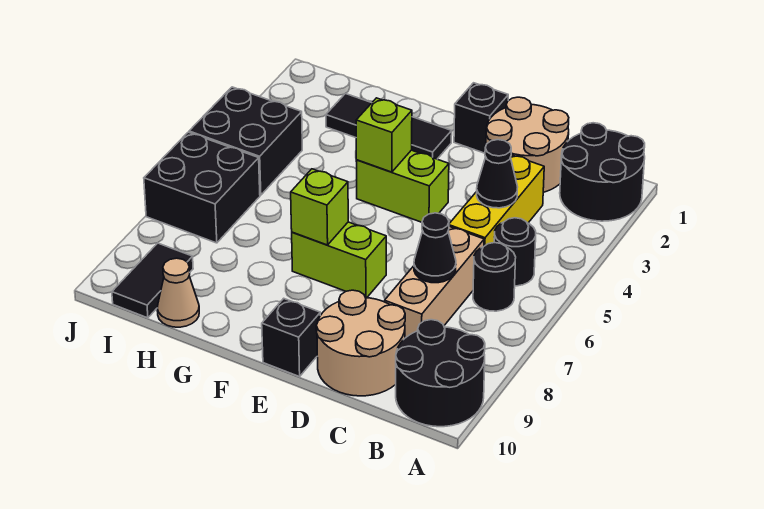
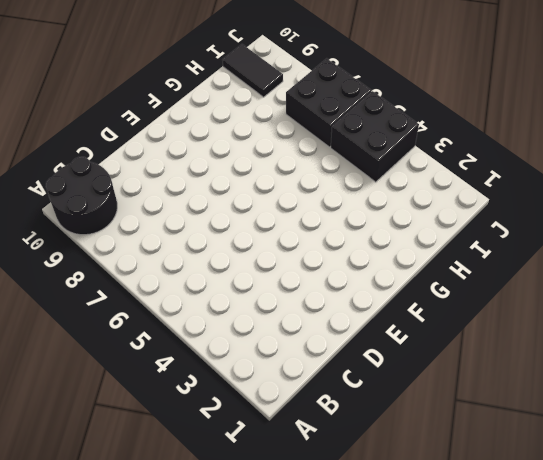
none -> black 2x2 round brick [560,123,645,221]
none -> black 1x1 round brick [494,218,536,286]
none -> black 1x1 round brick [473,243,516,311]

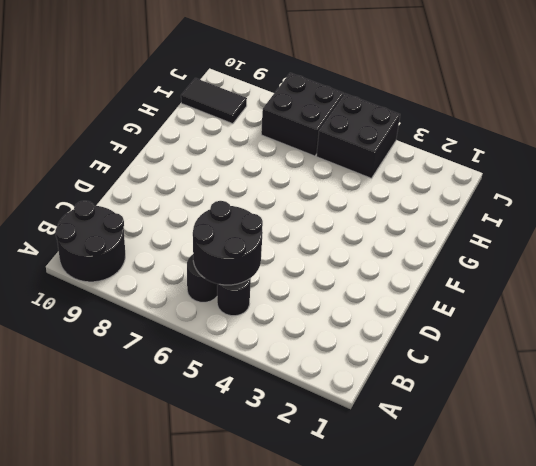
black 2x2 round brick [193,201,263,285] -> black 2x2 round brick moved to [560,123,645,221]
none -> tan 2x2 round brick [486,97,569,192]
none -> yellow 1x3 brick [449,155,544,246]
none -> tan 1x3 brick [385,226,484,338]

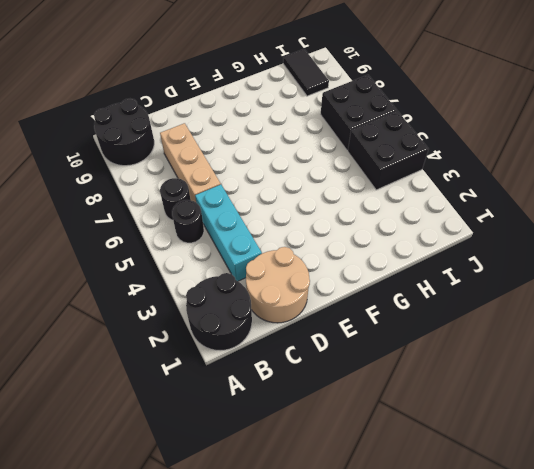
cyan 1x3 brick [195,185,262,281] -> yellow 1x3 brick [449,155,544,246]
none -> tan 2x2 round brick [316,290,405,396]
none -> black 1x1 brick [454,83,508,153]
none -> lime 1x2 brick [356,150,449,222]

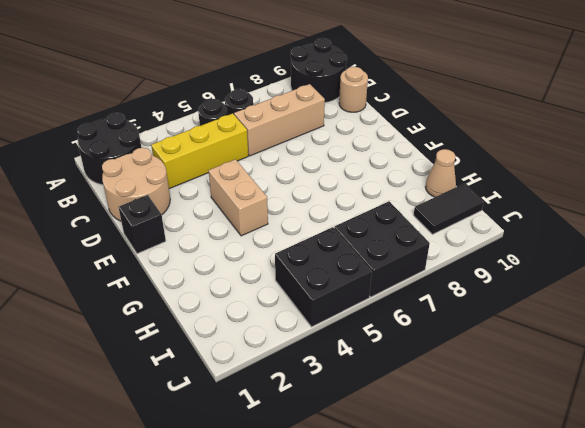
tan 1x1 round brick [339,67,368,112] -> tan 2x2 round brick [316,290,405,396]
tan 1x2 brick [209,159,268,236] -> lime 1x2 brick [356,150,449,222]
none -> lime 1x2 brick [292,222,386,298]
none -> black 1x1 brick [262,298,320,377]
none -> black 1x3 tile [326,94,452,159]

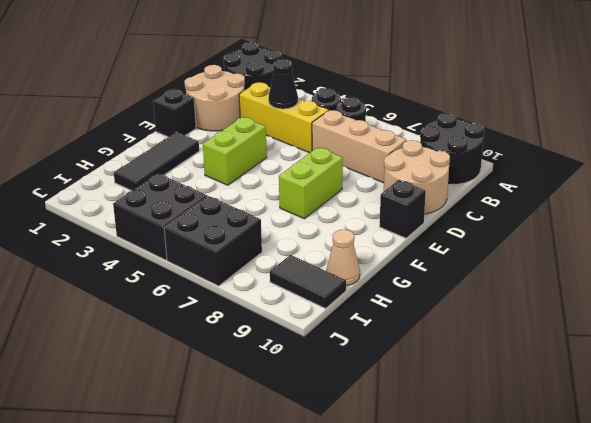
none -> black 1x1 cone [414,213,456,283]
none -> lime 1x1 brick [356,98,412,172]
none -> lime 1x1 brick [291,169,348,245]

